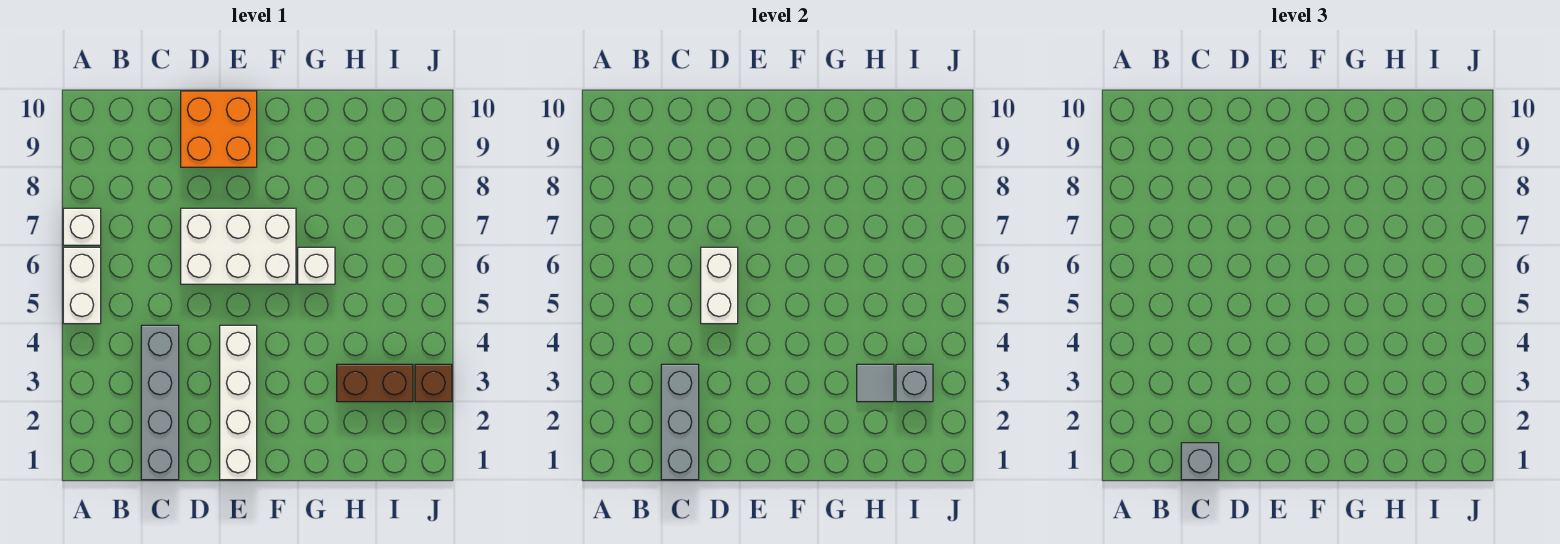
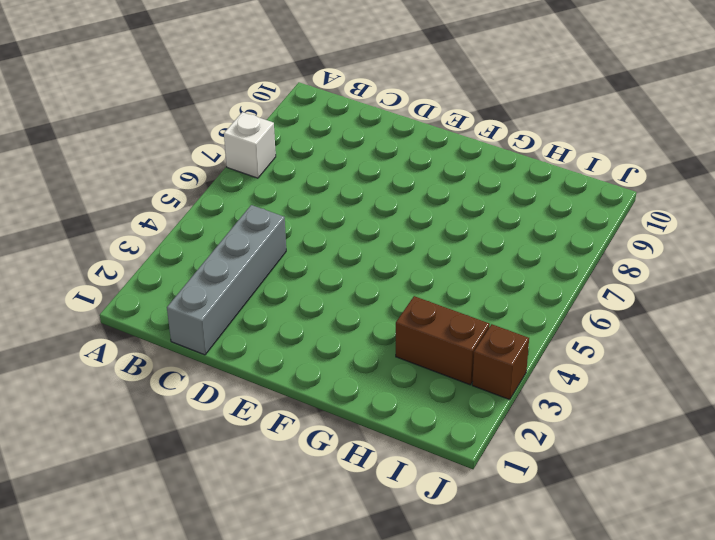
none -> white 1x2 brick [63,247,101,324]
none -> white 2x3 brick [181,208,296,284]
none -> orange 2x2 brick [181,91,257,167]

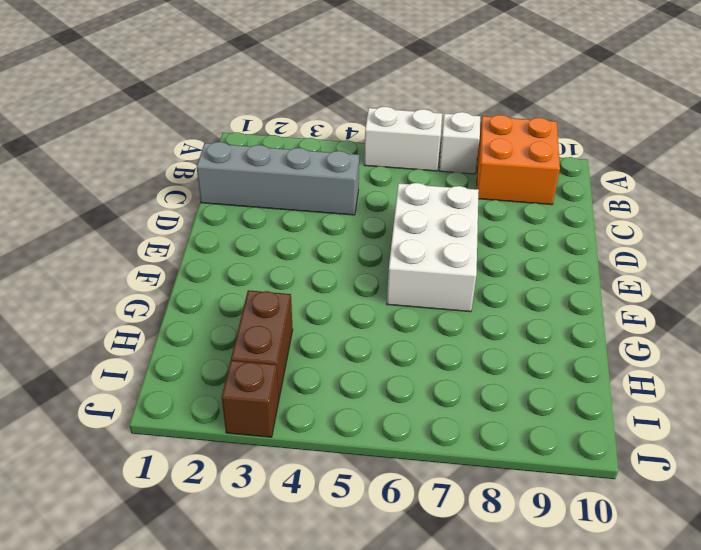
orange 2x2 brick [477,115,560,205] -> orange 2x2 brick moved to [181,91,257,167]
none -> white 1x4 brick [220,325,257,480]
none -> white 1x1 brick [298,247,335,284]
none -> grey 1x3 brick [661,364,699,480]

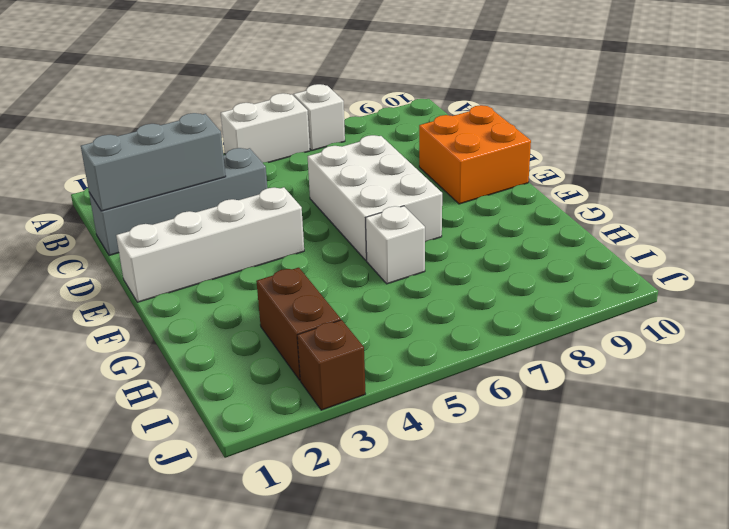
none -> white 1x2 brick [701,247,738,324]
none -> grey 1x1 tile [857,364,894,402]
none -> grey 1x1 brick [896,364,933,402]

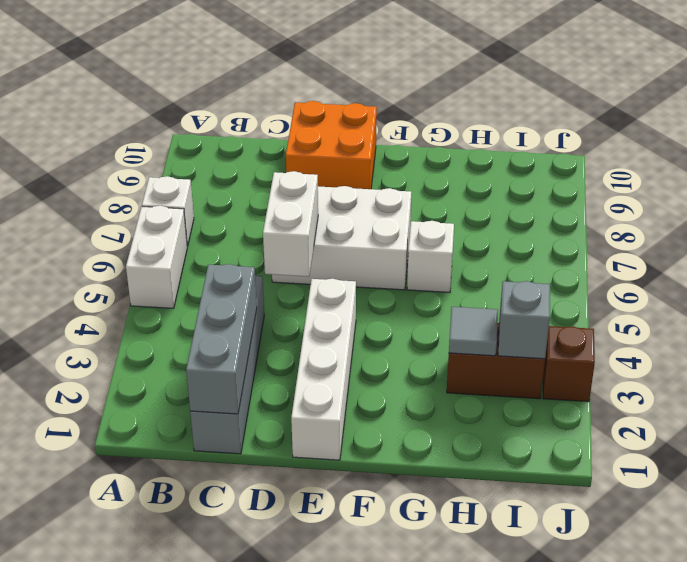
none -> grey 1x1 brick [1181,443,1219,480]

